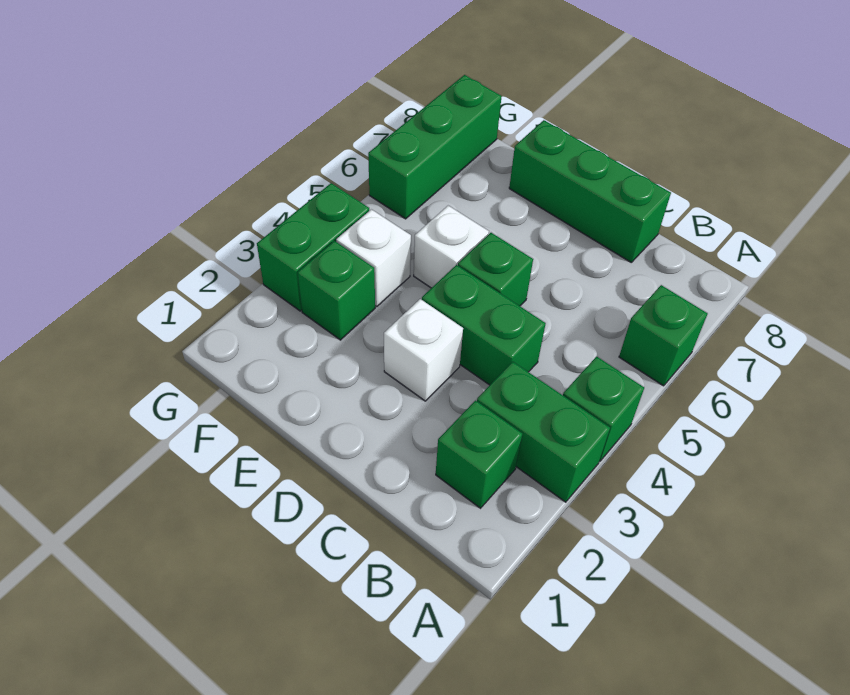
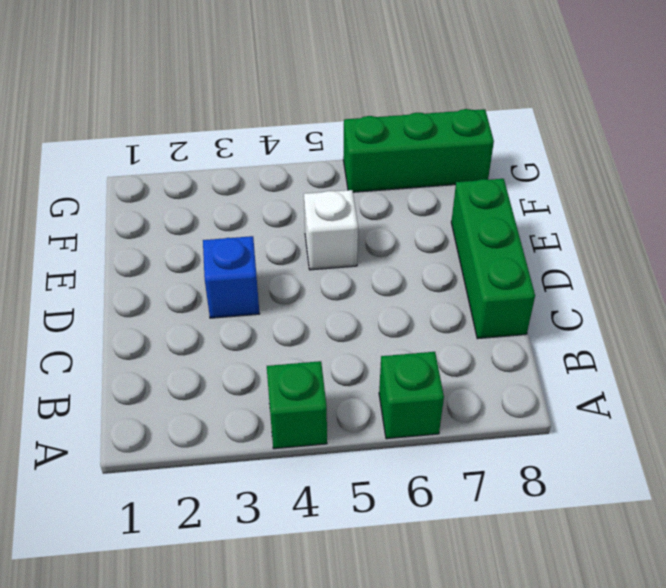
blue 1x1 brick [203,236,260,318] -> white 1x1 brick [384,299,463,401]
none -> green 1x2 brick [477,362,610,502]
none -> green 1x1 brick [436,401,522,508]
none -> green 1x2 brick [422,265,546,385]

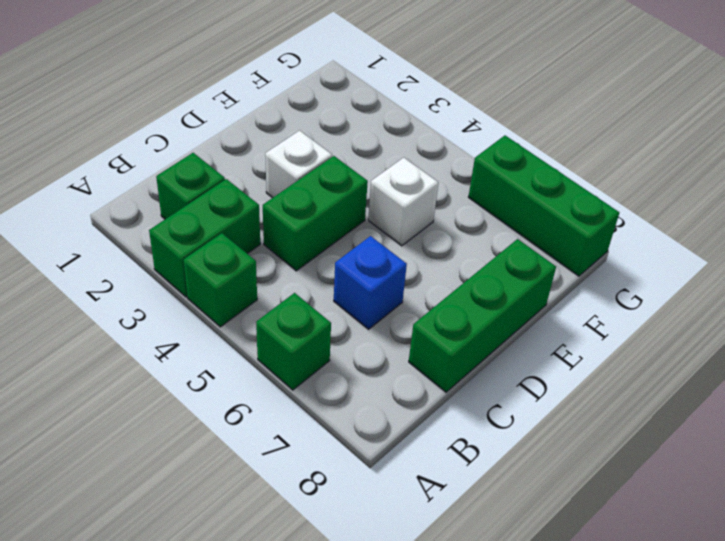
blue 1x1 brick [334,236,407,329] -> none
none -> green 1x1 brick [458,233,533,306]
none -> green 1x1 brick [298,241,375,340]
none -> white 1x1 brick [336,209,411,307]

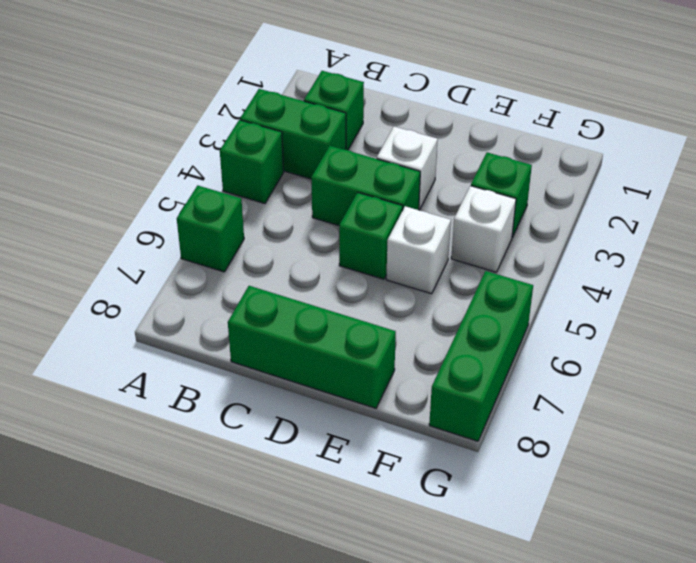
none -> green 1x2 brick [257,183,369,311]

